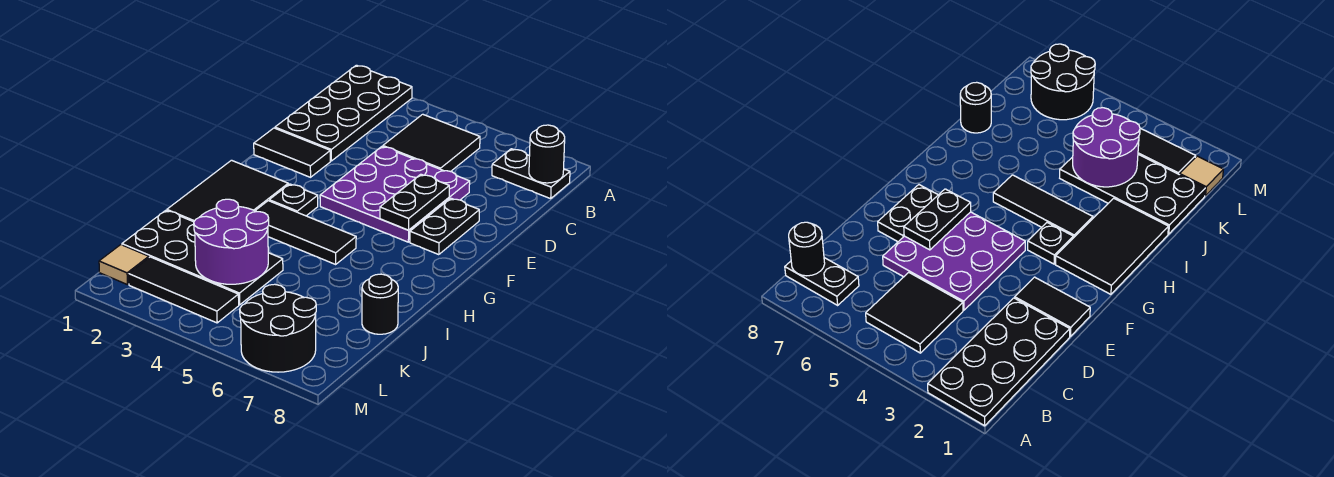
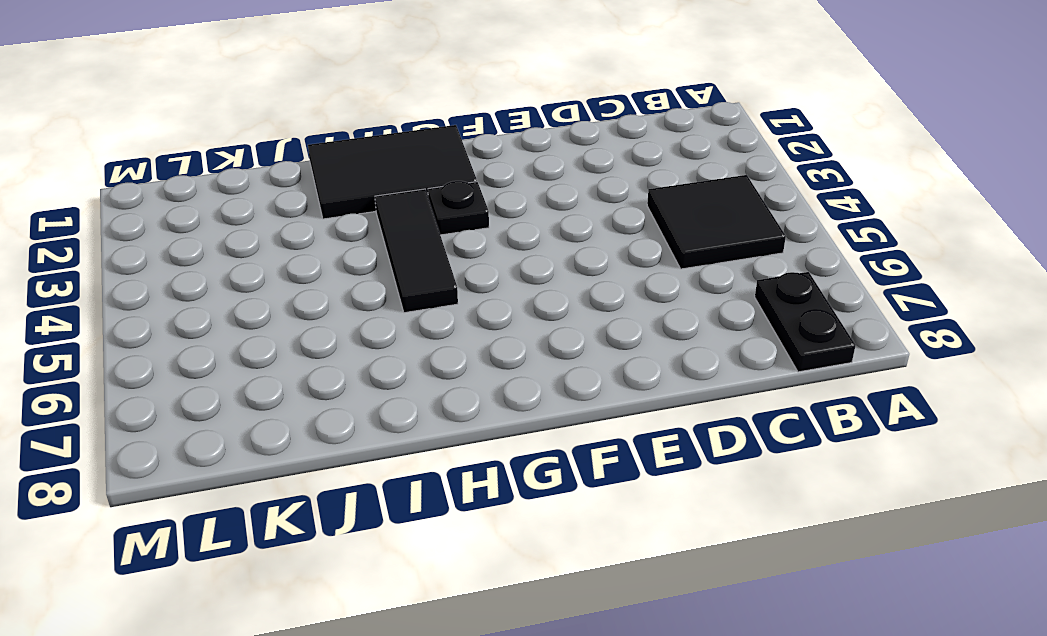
none -> black 2x4 plate [275,65,412,161]
none -> purple 3x3 plate [320,147,470,242]
none -> black 1x2 tile [254,128,330,177]

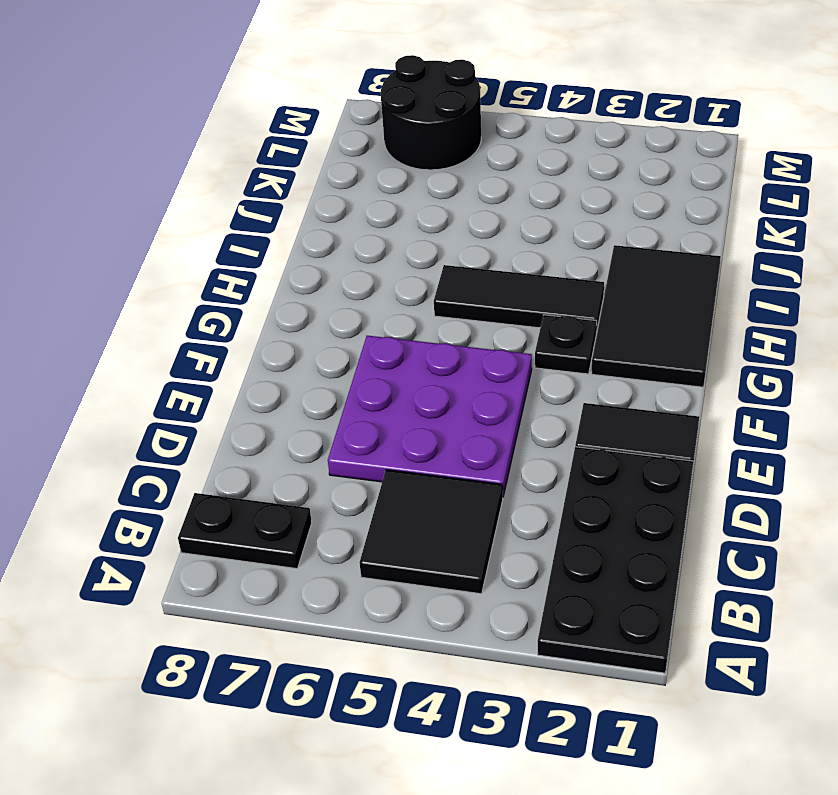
none -> black 1x2 plate [410,198,479,255]
none -> black 2x4 plate [122,210,283,305]
none -> black 1x1 round brick [362,274,398,334]

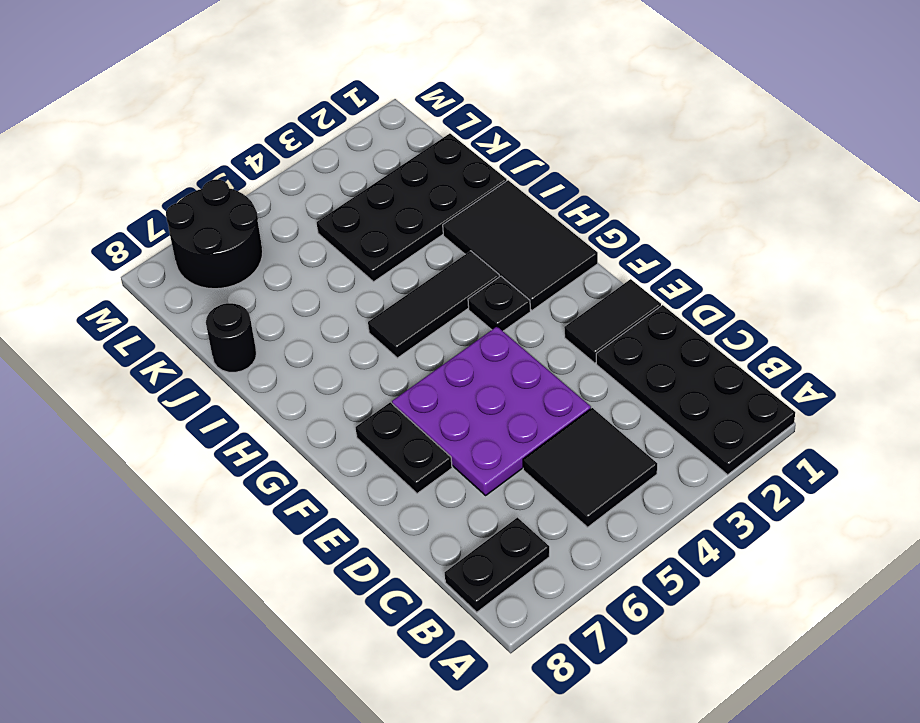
none -> tan 1x1 tile [99,245,149,284]
none -> black 1x3 tile [129,257,239,323]
none -> black 1x1 round brick [529,125,565,183]

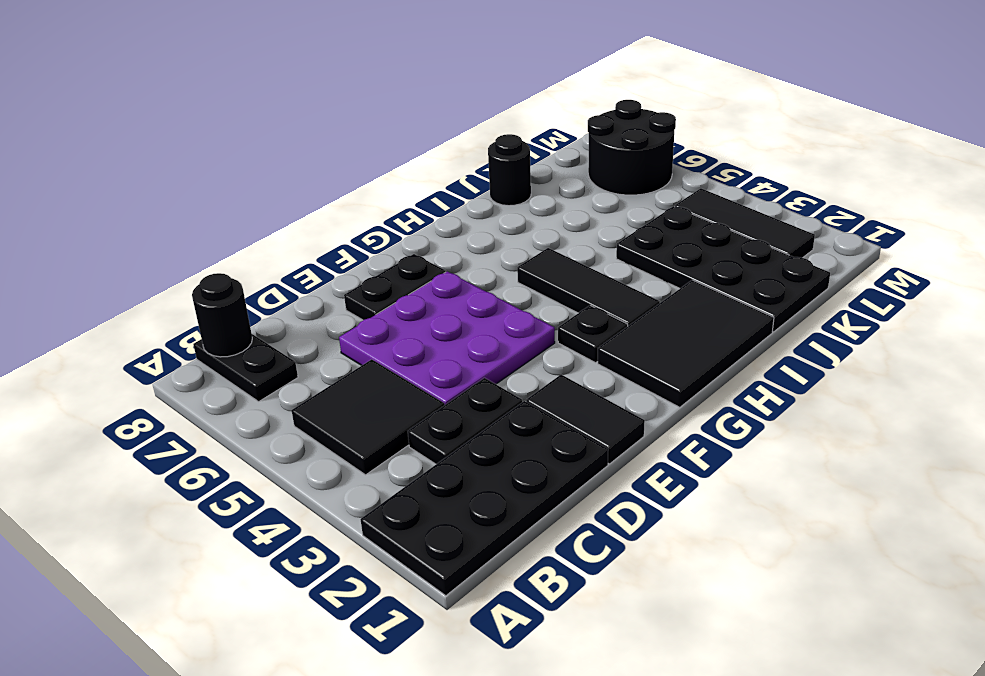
black 1x2 plate [408,378,523,464] -> black 1x2 plate moved to [380,174,449,230]
none -> tan 1x1 tile [99,245,149,284]
none -> purple 2x2 round brick [194,199,269,284]

